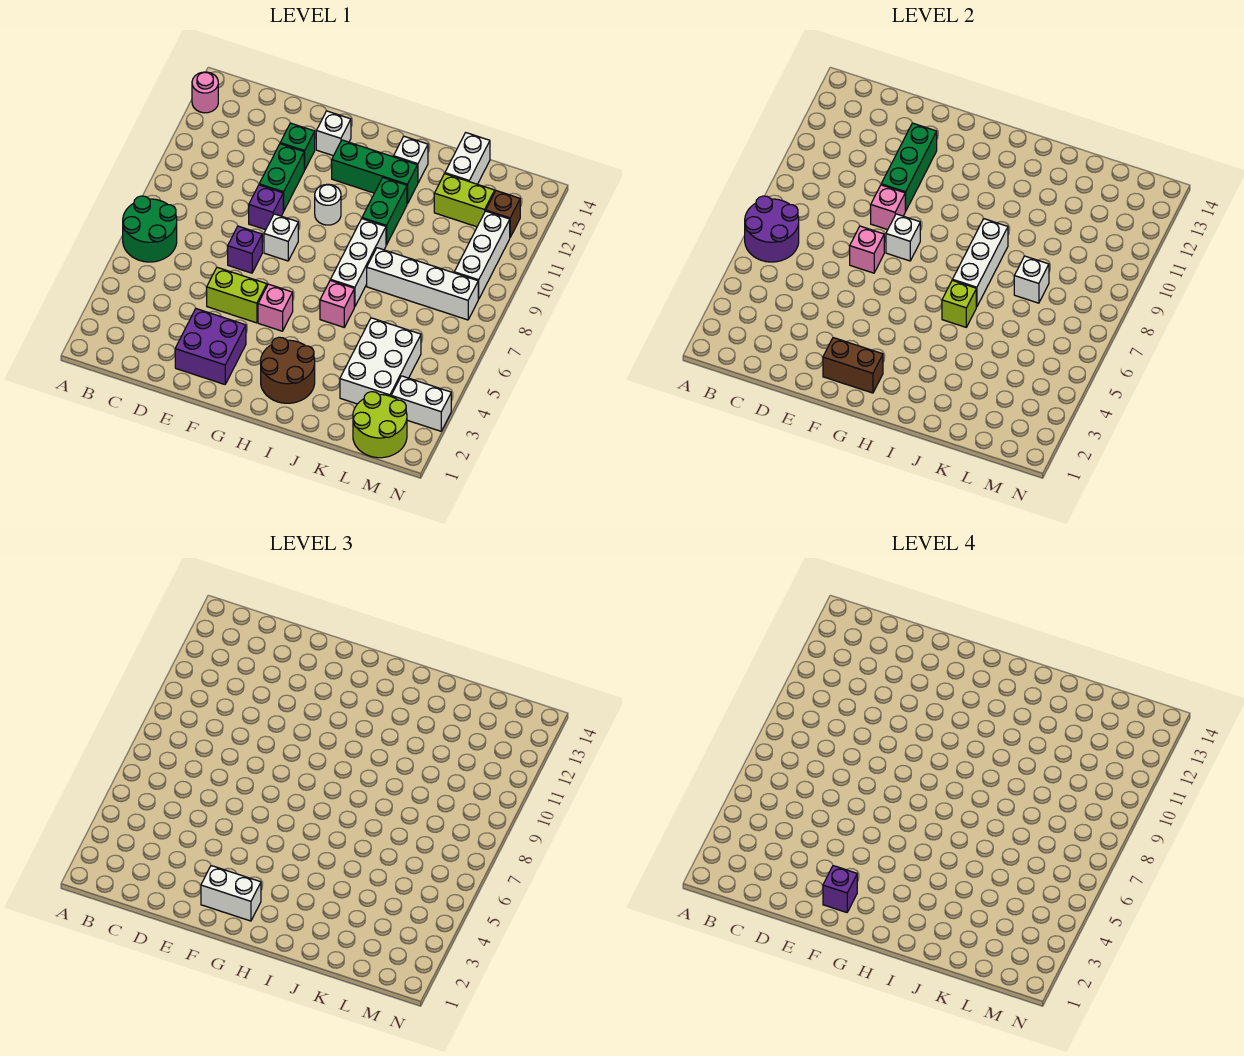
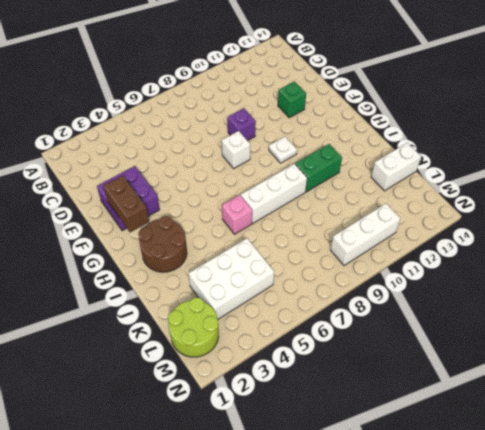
white 1x1 plate [269,137,297,163] -> white 1x1 round brick [315,184,341,225]
none -> green 2x2 round brick [123,196,177,262]
none -> pink 1x1 round brick [192,72,218,113]
none -> lime 1x2 brick [207,267,267,323]
none -> purple 1x1 brick [228,226,262,273]

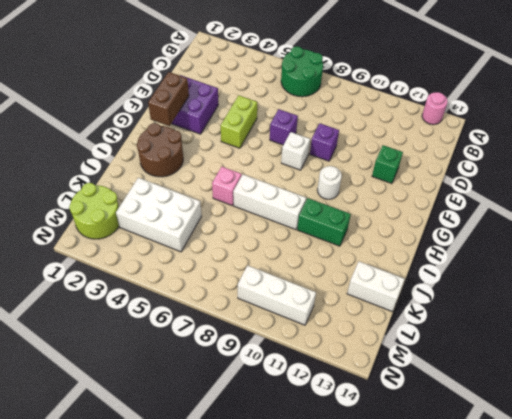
none -> green 1x2 brick [259,144,304,211]
none -> white 1x1 brick [316,111,351,156]
none -> pink 1x1 brick [258,284,293,331]
none -> green 1x3 brick [332,140,418,204]

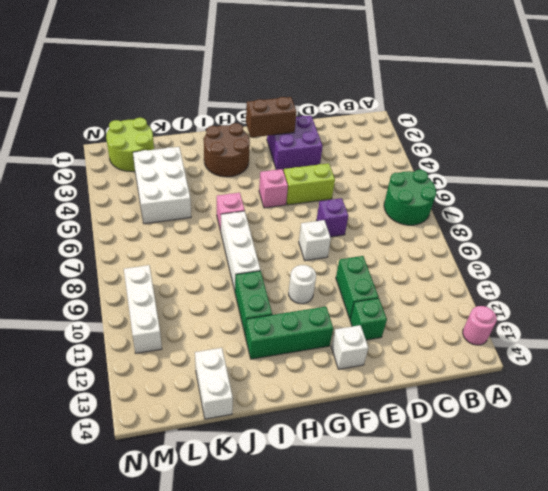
none -> purple 1x1 brick [249,185,283,230]
none -> white 1x1 brick [394,136,428,183]
none -> white 1x4 brick [367,248,478,320]
none -> lime 1x2 brick [434,174,495,227]

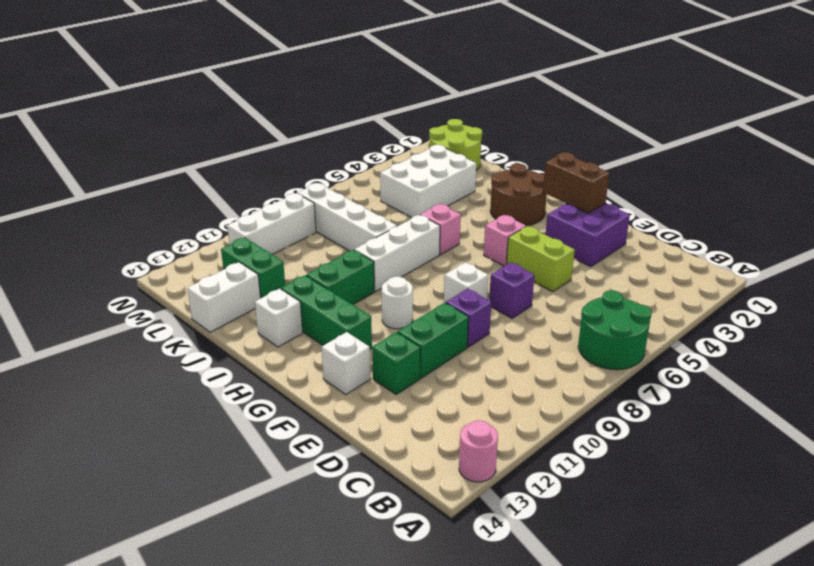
green 1x2 brick [221,238,285,298] -> lime 1x2 brick [434,174,495,227]
none -> white 1x2 brick [391,376,451,431]
none -> brown 1x1 brick [486,191,520,237]
none -> purple 2x2 round brick [745,196,799,262]
none -> pink 1x1 brick [850,226,884,273]

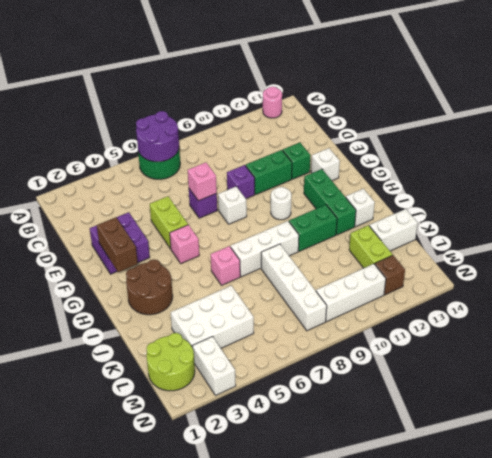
none -> pink 1x1 brick [871,185,905,230]
none -> green 1x3 brick [881,123,937,211]
none -> white 1x1 brick [886,214,920,261]
none -> lime 1x1 brick [942,280,976,327]

